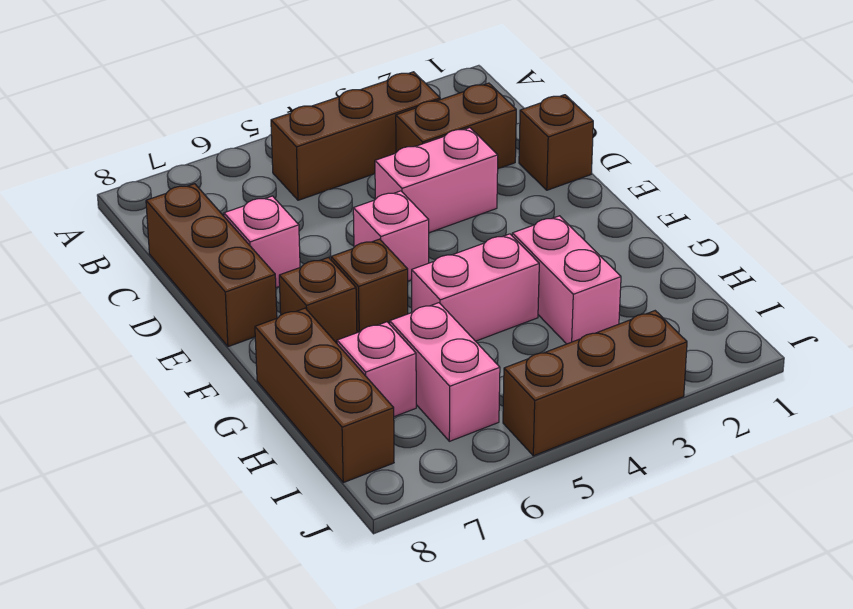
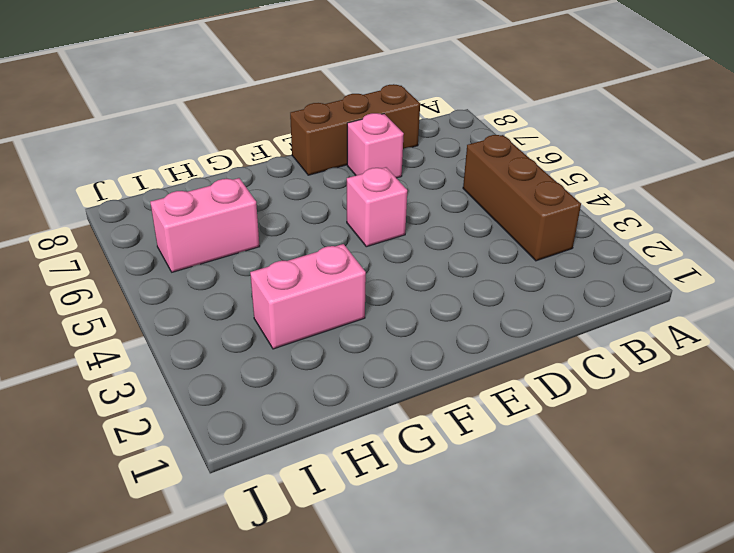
none -> brown 1x2 brick [396,83,516,169]
none -> brown 1x1 brick [519,95,593,190]
none -> pink 1x2 brick [375,128,498,233]

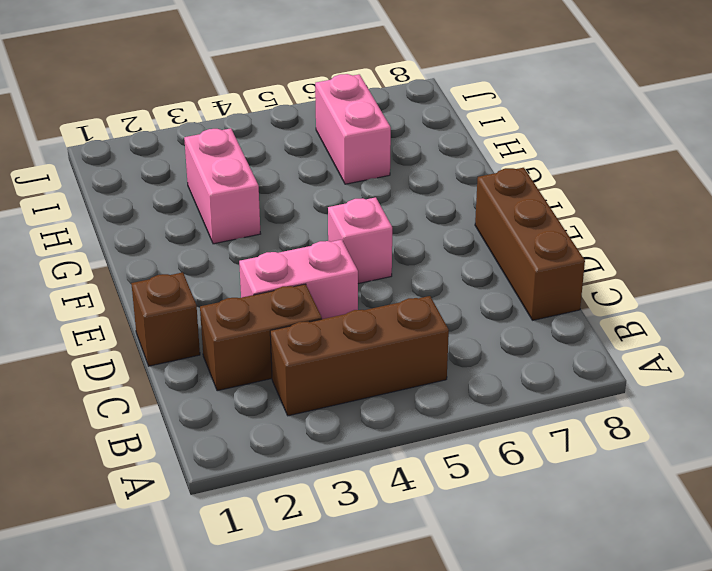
none -> pink 1x1 brick [224,196,300,288]
none -> brown 1x1 brick [331,239,408,333]
none -> brown 1x1 brick [279,258,357,343]

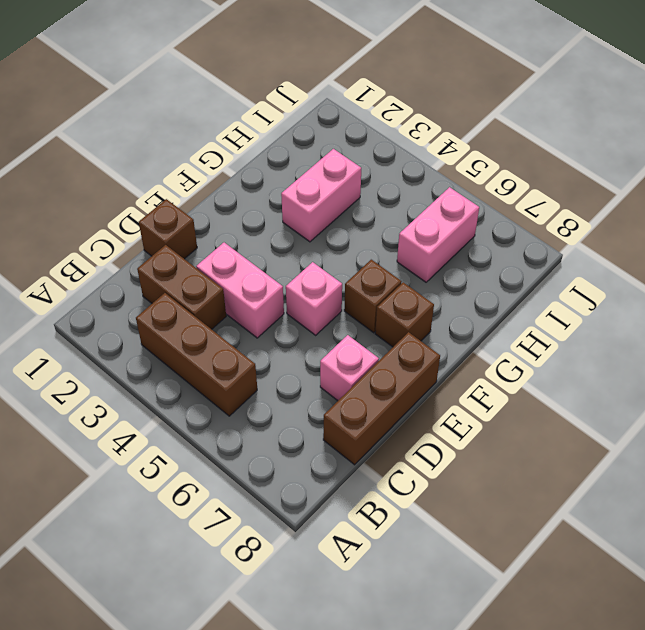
none -> pink 1x2 brick [412,234,539,341]
none -> brown 1x3 brick [255,308,394,483]
none -> pink 1x1 brick [337,322,416,417]

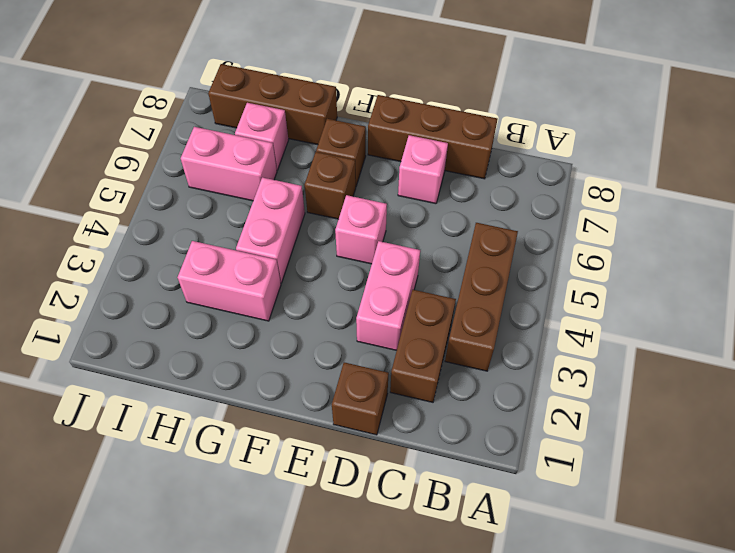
none -> brown 1x3 brick [503,311,687,456]

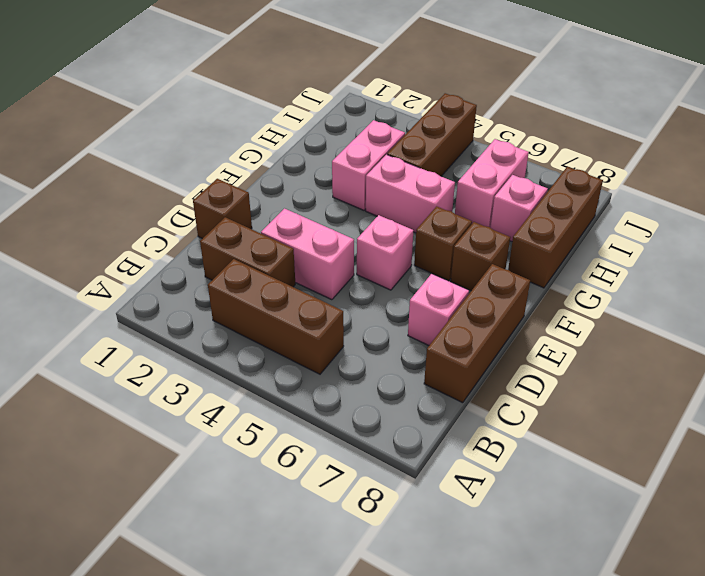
brown 1x3 brick [387,93,477,176] -> brown 1x3 brick turned to [503,311,687,456]

